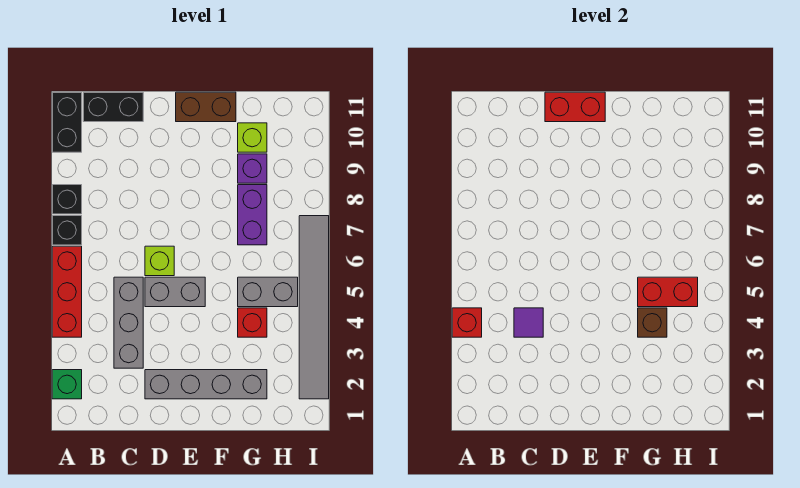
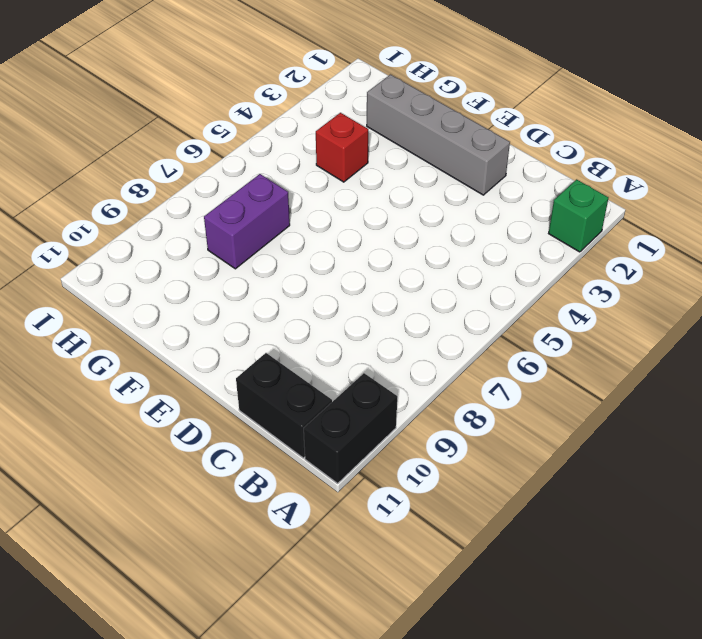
none -> red 1x3 brick [52,246,82,337]
none -> black 1x1 brick [52,216,82,245]
none -> black 1x1 brick [52,185,82,214]

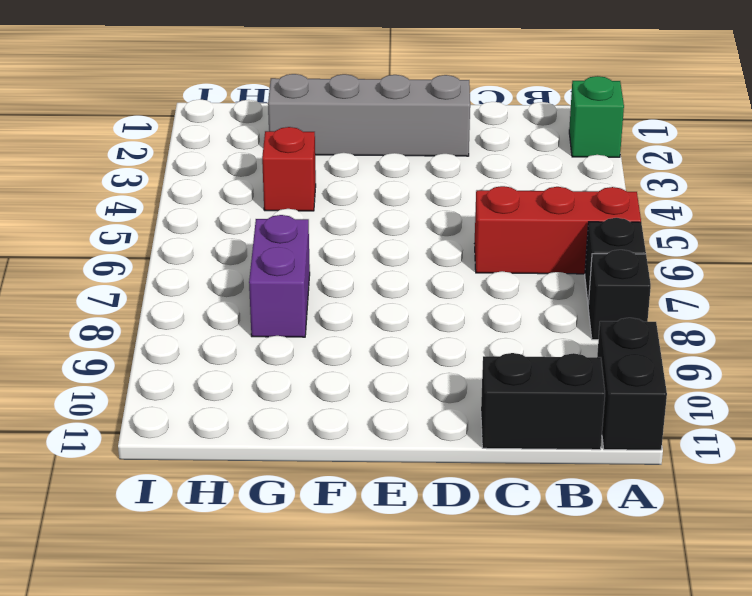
red 1x3 brick [475,186,641,274] -> red 1x3 brick turned to [52,246,82,337]
none -> grey 1x3 brick [114,277,143,368]
none -> grey 1x2 brick [145,277,205,307]
none -> lime 1x1 brick [145,246,174,276]

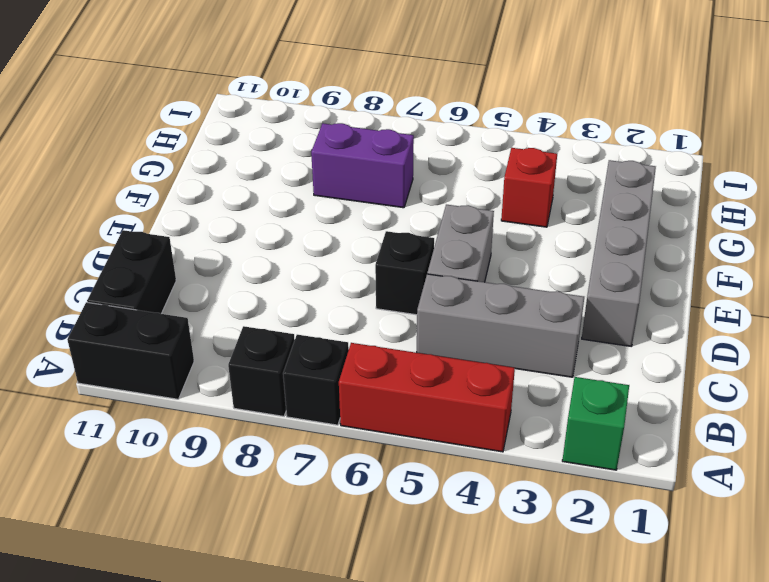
black 1x1 brick [375,231,434,315] -> lime 1x1 brick [145,246,174,276]
none -> brown 1x2 brick [176,92,236,122]
none -> grey 1x2 brick [238,277,298,307]
none -> purple 1x1 brick [238,154,267,183]

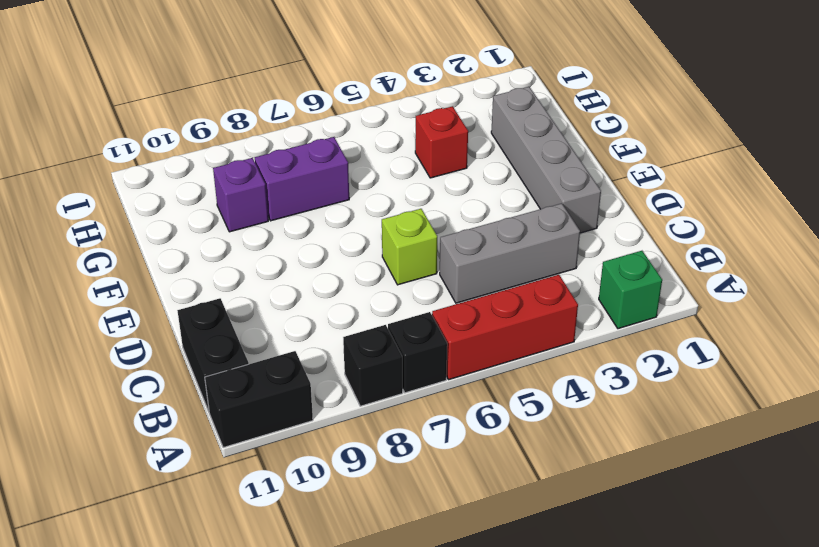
none -> grey 1x2 brick [145,277,205,307]
none -> brown 1x2 brick [176,92,236,122]
none -> grey 1x2 brick [238,277,298,307]

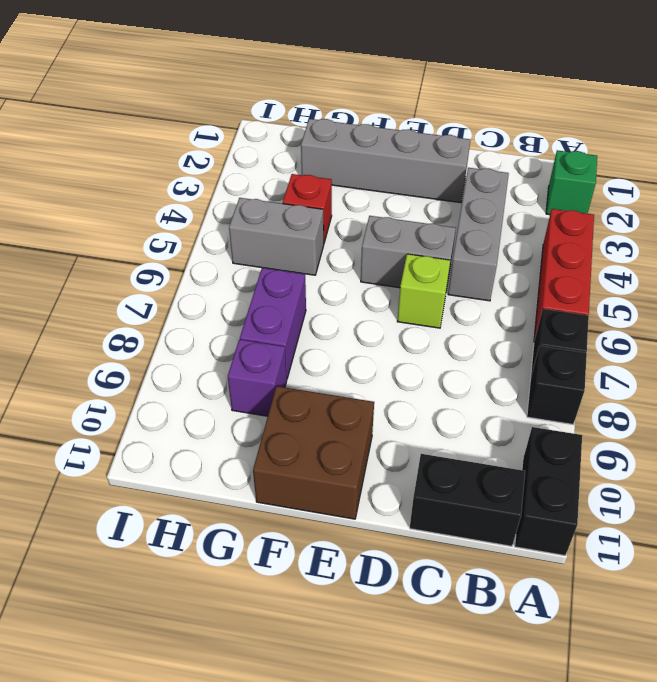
brown 2x2 brick [253,386,374,519] -> brown 1x2 brick [176,92,236,122]
none -> lime 1x1 brick [238,123,267,152]
none -> grey 1x6 tile [299,216,329,399]
none -> red 1x1 brick [452,308,482,337]

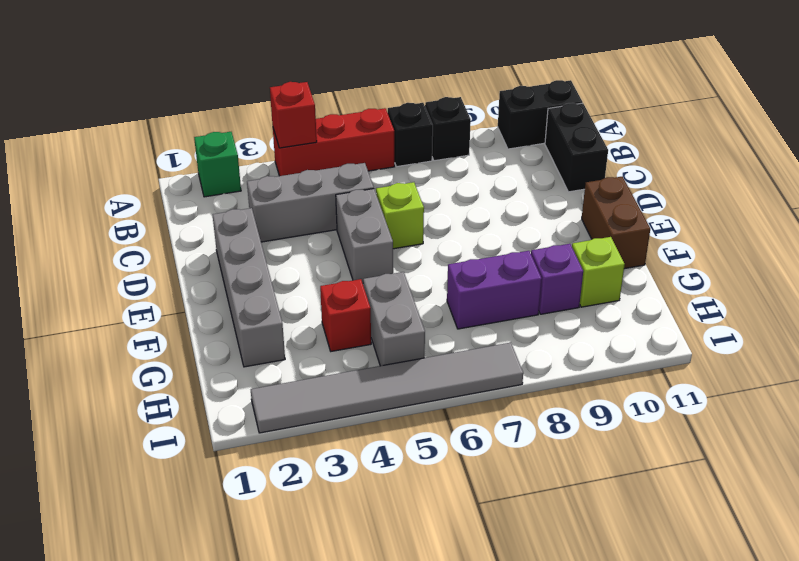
none -> purple 1x1 tile [514,308,543,337]
none -> red 1x2 brick [545,92,605,122]
none -> brown 1x1 brick [638,308,667,337]

